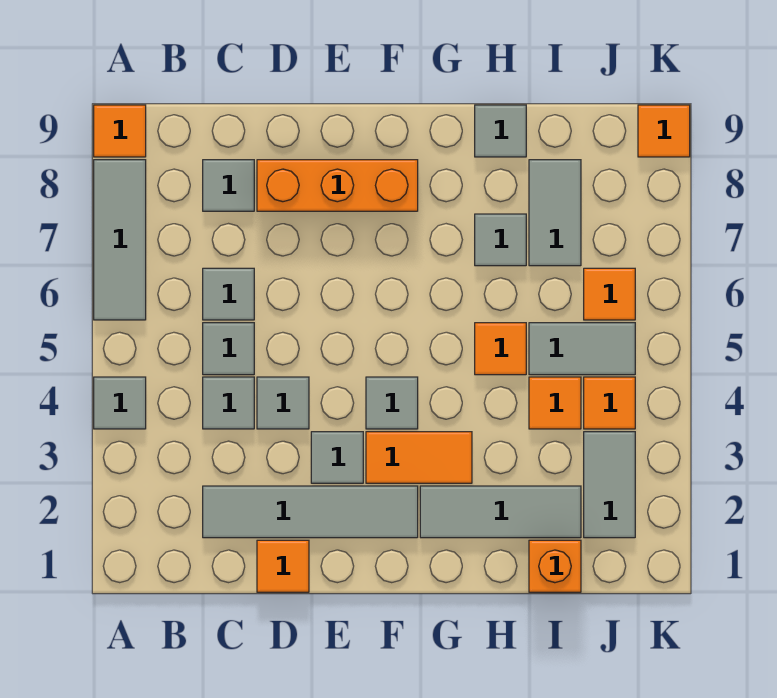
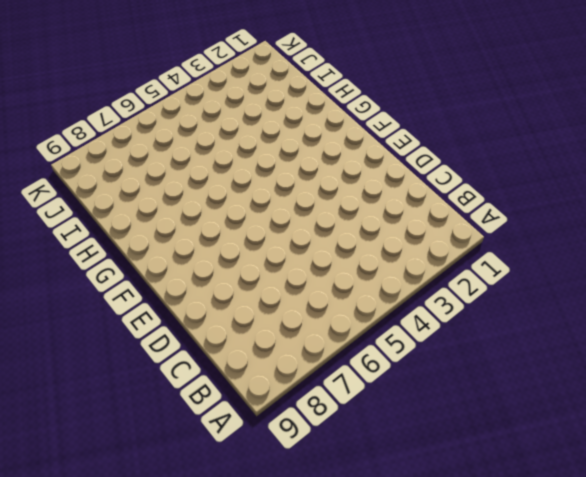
none -> grey 1x1 tile [94,377,146,429]
none -> grey 1x3 tile [94,160,146,320]
none -> orange 1x1 tile [94,105,146,157]

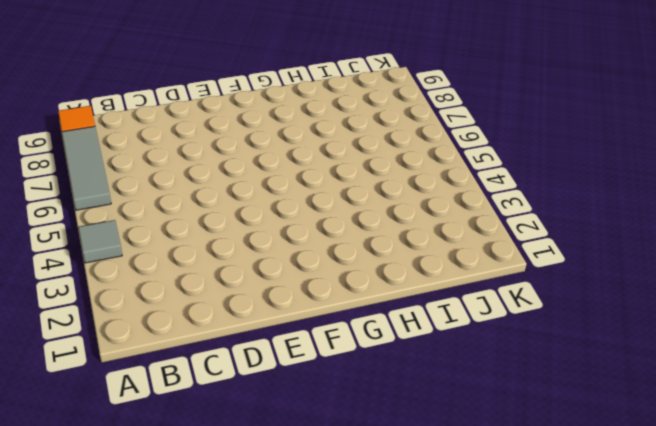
none -> grey 1x4 tile [203,486,418,538]
none -> grey 1x1 tile [203,377,254,429]
none -> grey 1x1 tile [203,323,254,375]

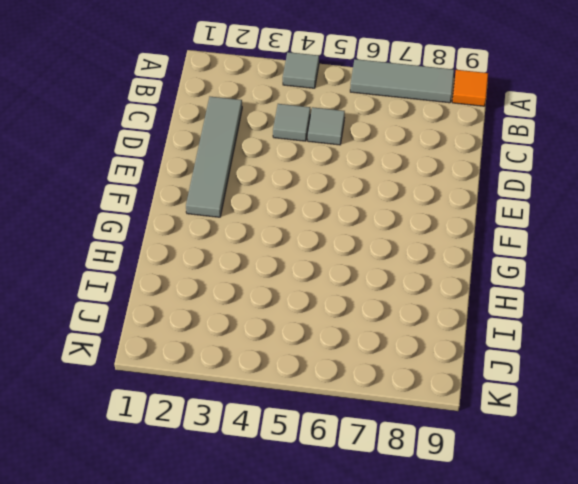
none -> grey 1x1 tile [203,268,254,320]
none -> grey 1x1 tile [203,160,254,211]
none -> orange 1x1 tile [257,540,309,592]

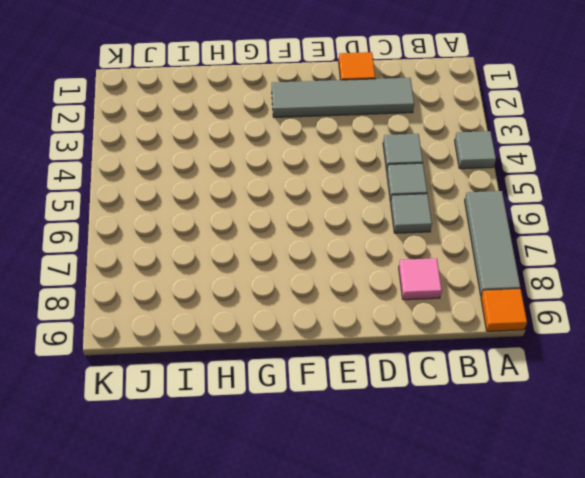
pink 1x1 tile [399,258,442,300] -> grey 1x1 tile [203,160,254,211]
none -> grey 1x1 tile [257,377,309,429]
none -> orange 1x3 brick [257,160,418,211]
none -> grey 1x1 tile [311,432,363,483]

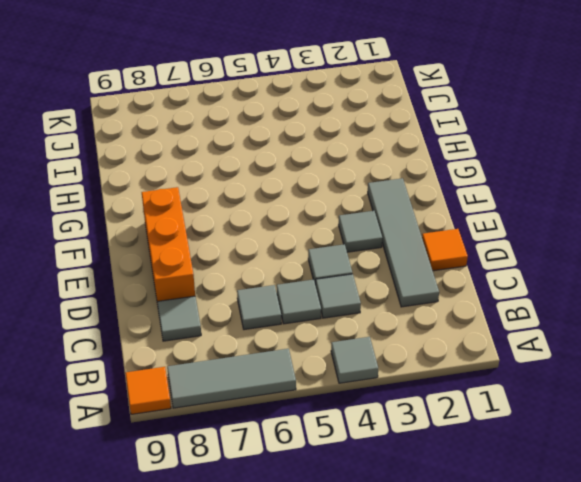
none -> orange 1x2 tile [366,432,472,483]
none -> grey 1x1 tile [366,377,418,429]
none -> grey 1x3 tile [420,486,581,538]

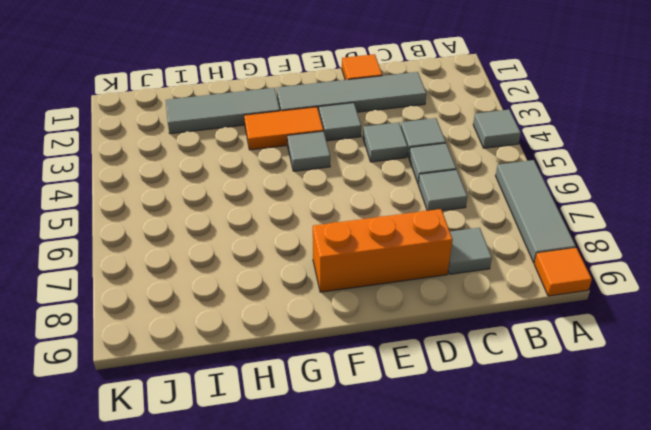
none -> orange 1x1 tile [475,323,526,375]
none -> grey 1x1 tile [475,214,526,266]
none -> grey 1x1 tile [475,105,526,157]

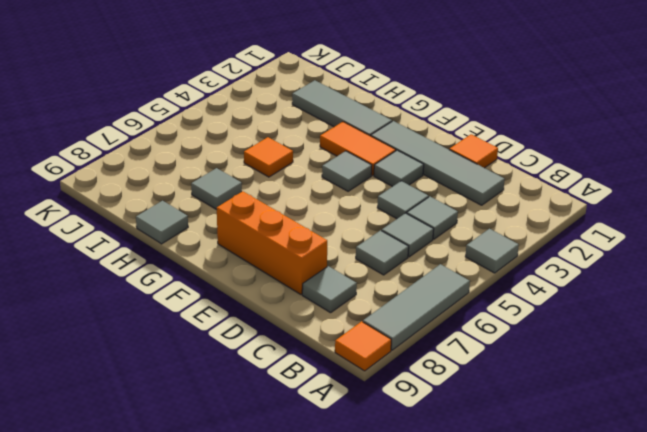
none -> orange 1x1 brick [529,540,581,592]
none -> orange 1x1 tile [529,377,581,429]
none -> grey 1x2 tile [529,323,635,375]

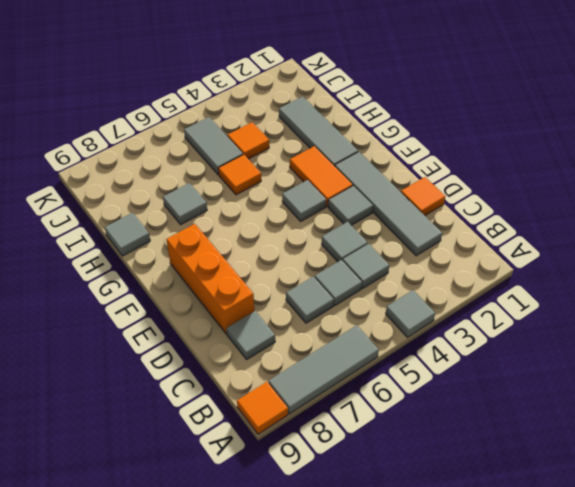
none -> orange 1x1 brick [529,540,581,592]
none -> grey 1x2 tile [529,160,581,266]
none -> grey 1x2 tile [584,432,635,538]

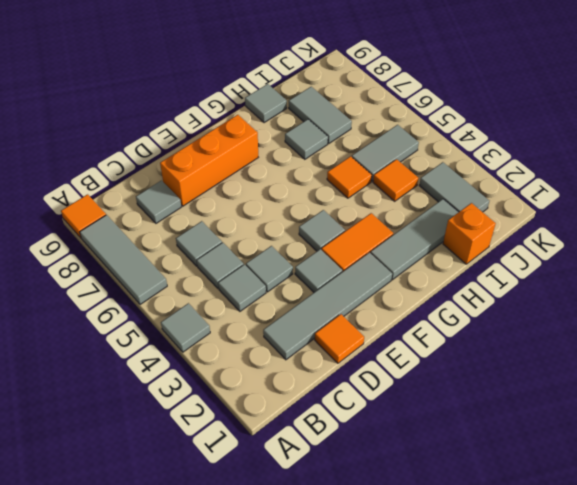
none -> orange 1x1 tile [584,377,635,429]
none -> orange 1x1 tile [584,268,635,320]
none -> orange 1x1 tile [638,105,690,157]

